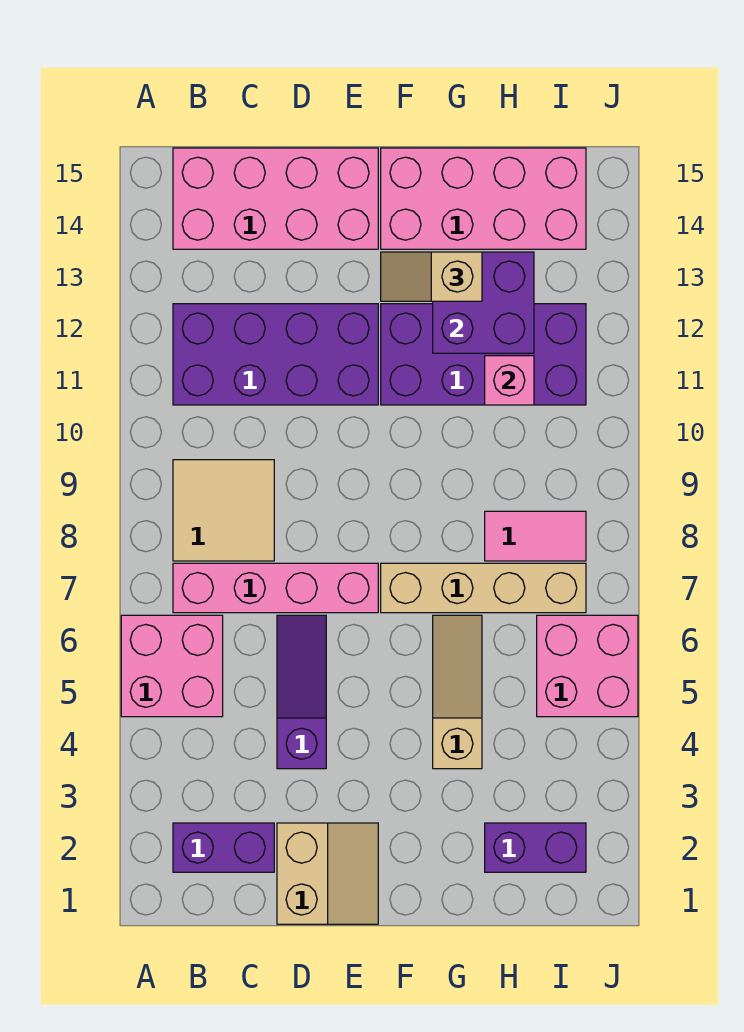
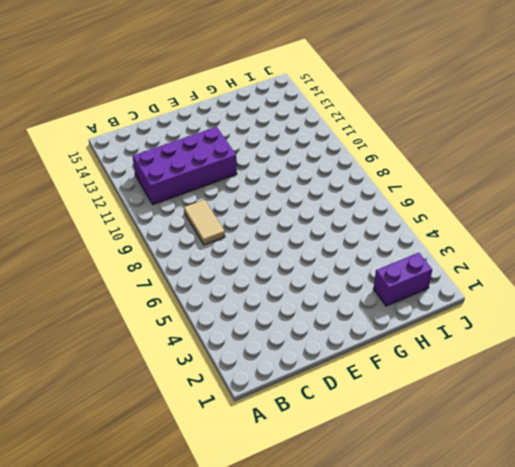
tan 1x2 tile [184,200,225,245] -> tan 2x2 tile [173,460,274,561]
none -> pink 2x2 brick [121,615,223,717]
none -> purple 1x2 brick [173,823,274,872]
none -> pink 1x4 brick [173,563,378,613]

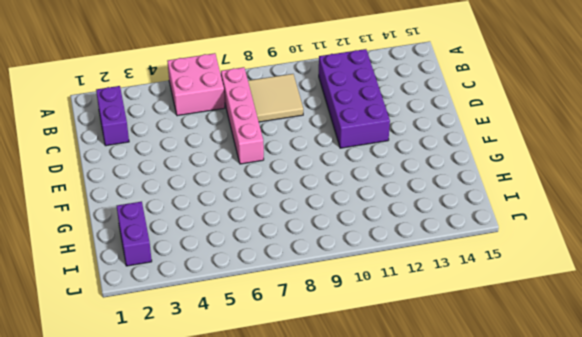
none -> pink 2x4 brick [173,148,378,249]
none -> tan 2x2 slope [277,823,378,924]
none -> purple 1x3 slope [277,615,326,769]

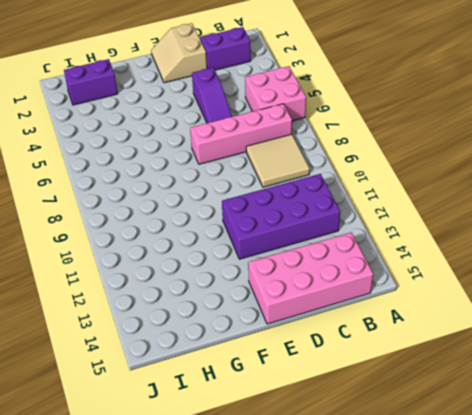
none -> tan 1x4 brick [381,563,586,613]
none -> purple 2x4 brick [381,304,586,405]
none -> pink 2x4 brick [381,148,586,249]

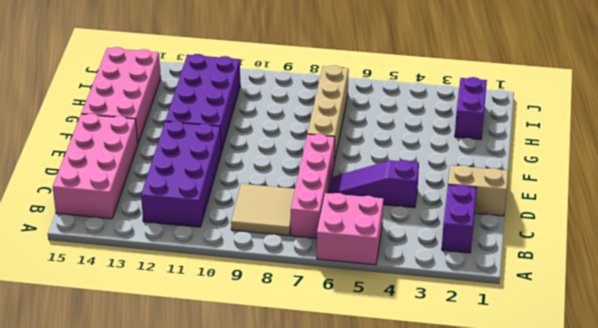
none -> tan 1x3 slope [433,615,482,769]
none -> pink 1x2 tile [485,511,586,561]
none -> pink 2x2 brick [537,615,638,717]

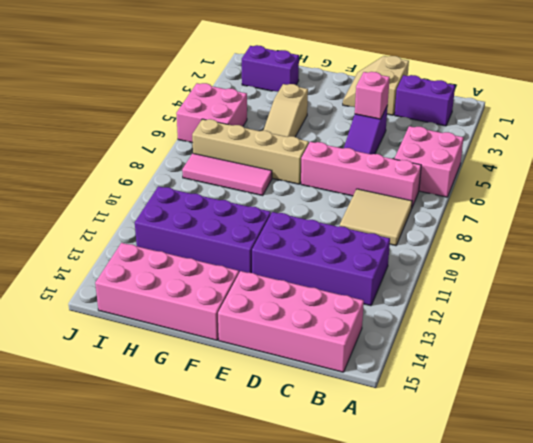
pink 1x1 brick [355,72,390,119] -> pink 1x1 brick moved to [485,356,534,405]
pink 1x3 tile [182,154,272,195] -> pink 1x2 tile [485,511,586,561]
none -> purple 2x2 brick [433,252,534,353]
none -> tan 1x2 slope [381,252,482,301]

